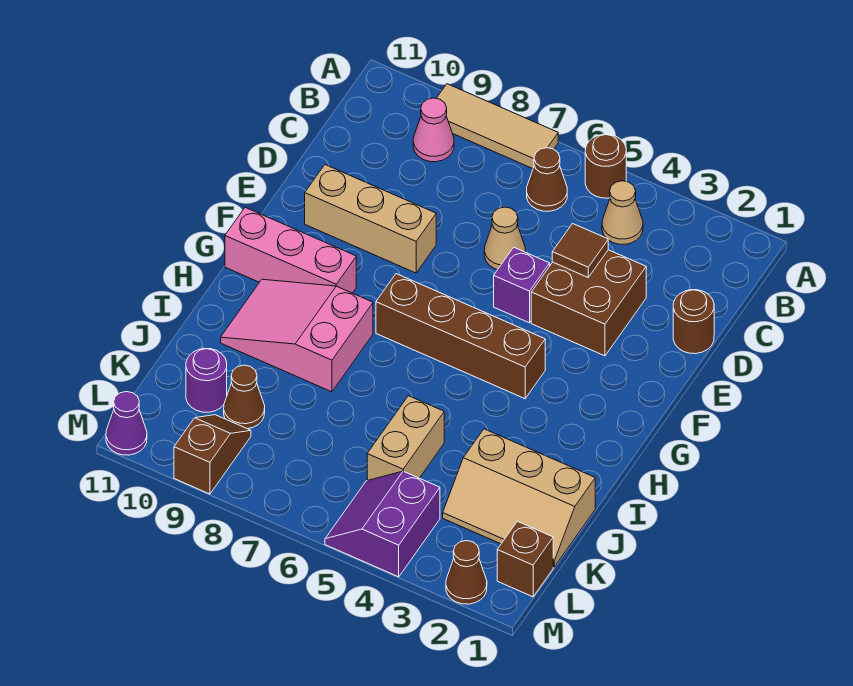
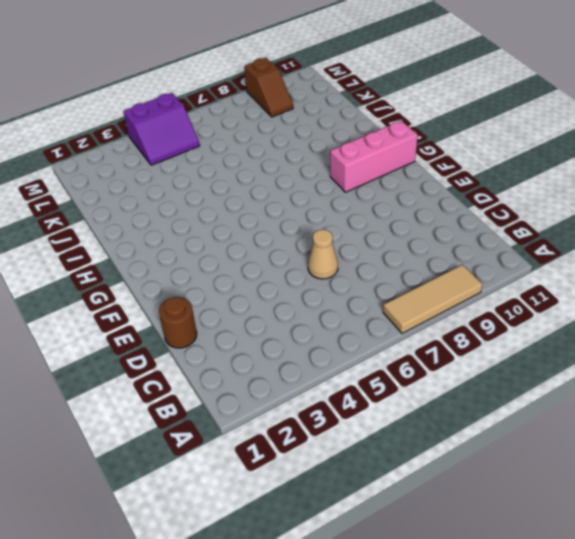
purple 2x2 slope [123,93,200,165] -> purple 2x2 slope turned to [325,471,440,577]
none -> brown 1x1 round brick [585,134,626,198]
none -> tan 1x1 cone [602,181,643,244]
none -> brown 1x1 cone [527,148,567,211]

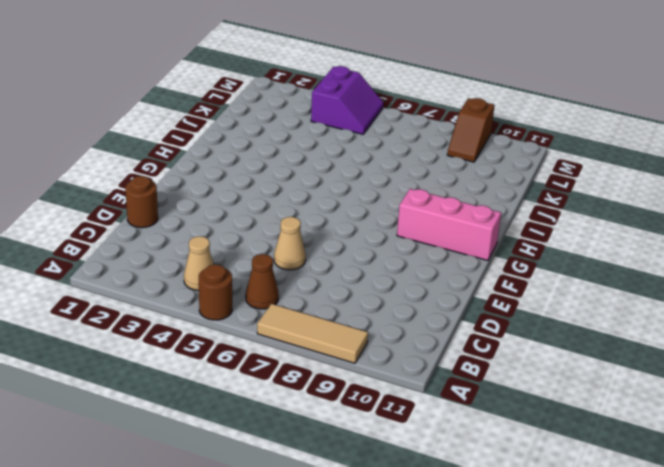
none -> pink 1x1 cone [413,98,454,162]
none -> brown 2x2 brick [531,250,646,356]
none -> purple 1x1 brick [494,248,550,323]

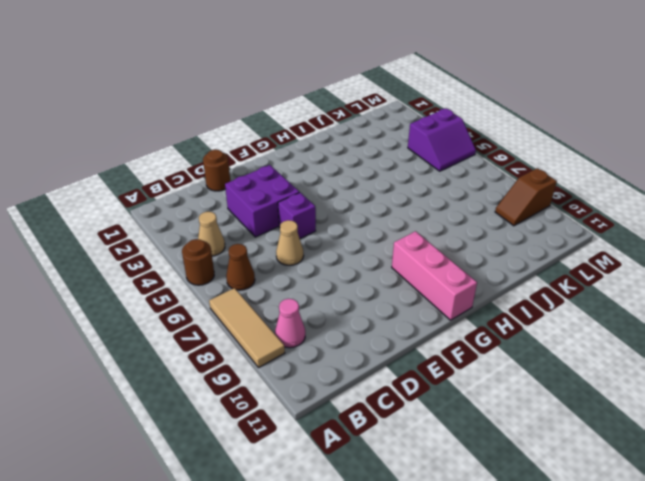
purple 2x2 brick [225,165,299,237] -> brown 2x2 brick [531,250,646,356]
none -> tan 1x3 brick [305,165,436,273]
none -> brown 1x4 brick [376,274,545,399]
none -> pink 2x3 slope [221,279,373,392]

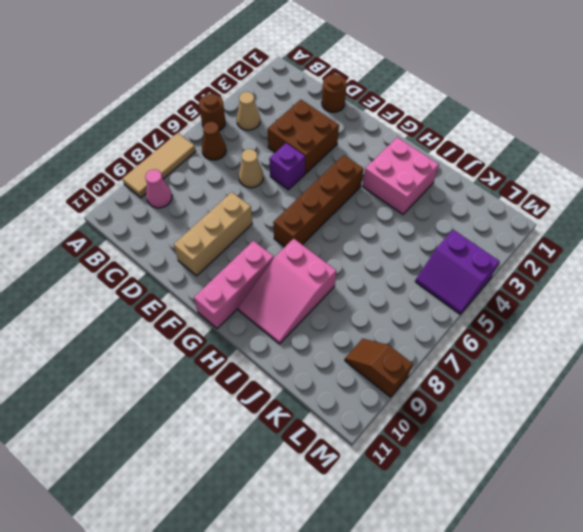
pink 2x2 brick [363,137,439,214] -> none
none -> tan 2x3 slope [443,429,595,567]
none -> tan 1x2 brick [367,396,444,480]
none -> brown 1x1 cone [224,365,265,429]

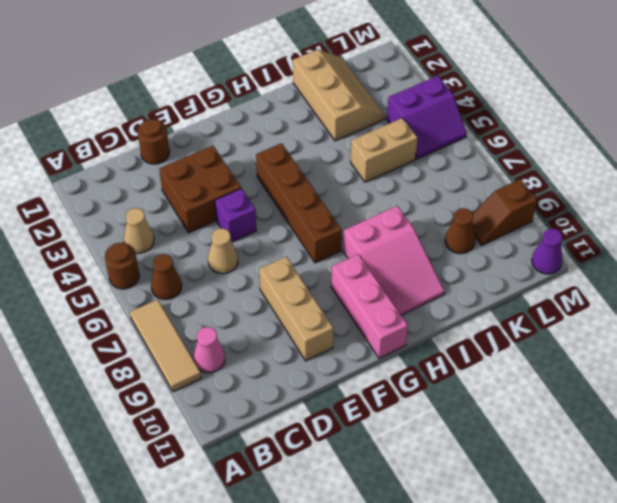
none -> purple 1x1 round brick [186,348,227,412]
none -> brown 1x1 brick [497,521,553,597]
none -> brown 1x1 cone [446,541,487,604]

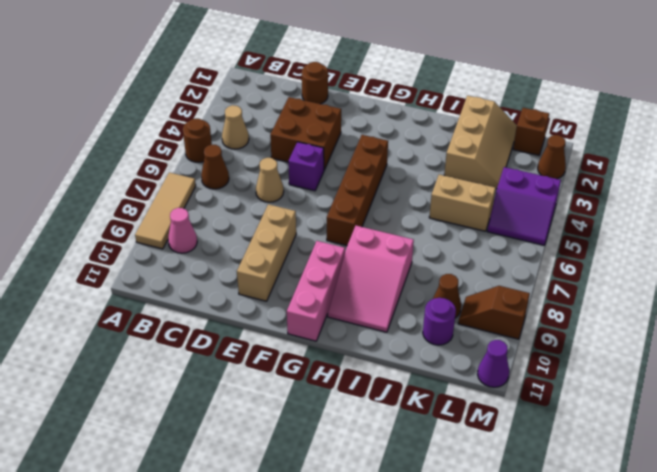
none -> brown 1x1 tile [552,224,608,277]

